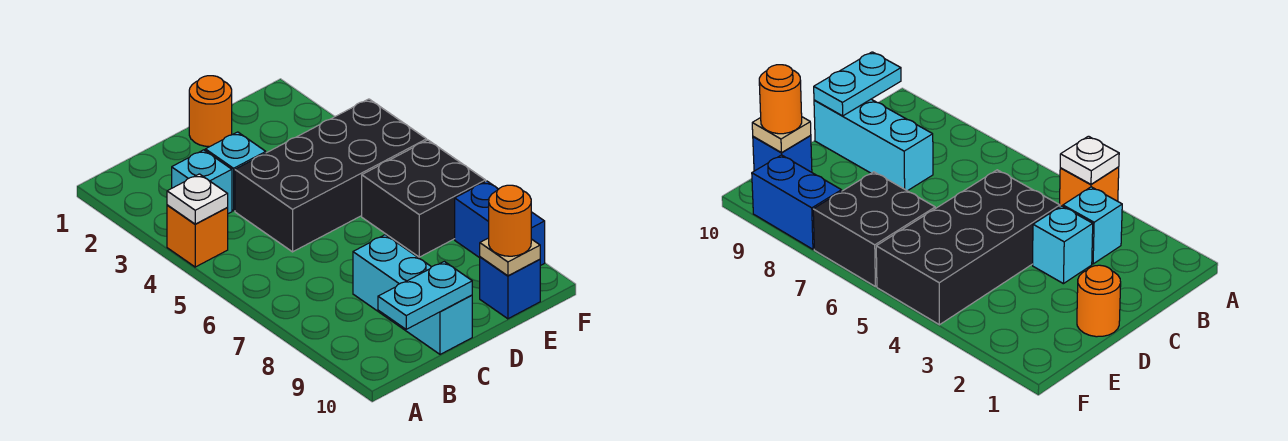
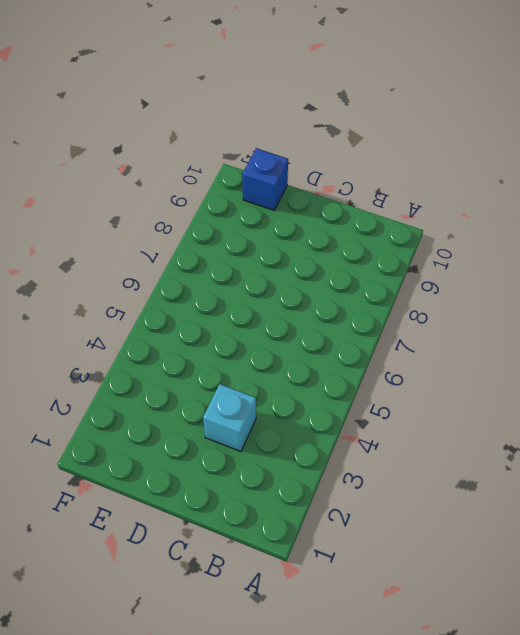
none -> orange 1x1 brick [167,205,228,267]
none -> cyan 1x1 brick [172,150,232,214]
none -> black 2x4 brick [235,99,427,252]

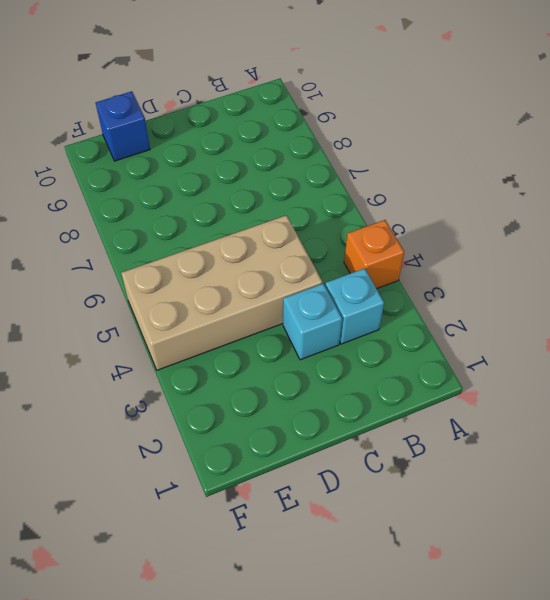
tan 2x4 brick [121,215,322,370] -> black 2x4 brick [235,99,427,252]
none -> cyan 1x3 brick [353,235,472,354]
none -> orange 1x1 round brick [189,76,232,147]
none -> black 2x2 brick [362,140,486,257]

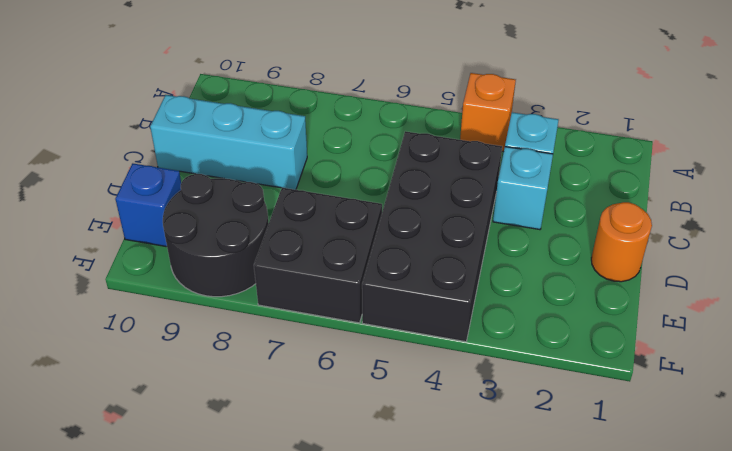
black 2x2 round brick [163,174,269,297] -> blue 1x2 brick [455,181,545,266]
none -> white 1x1 plate [167,174,228,224]
none -> cyan 1x2 plate [378,261,472,329]
none -> tan 1x1 plate [480,238,540,276]

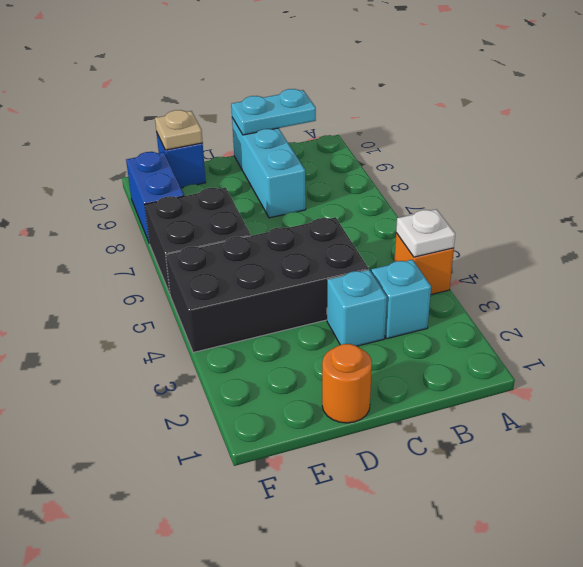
none -> orange 1x1 round brick [489,185,531,256]

